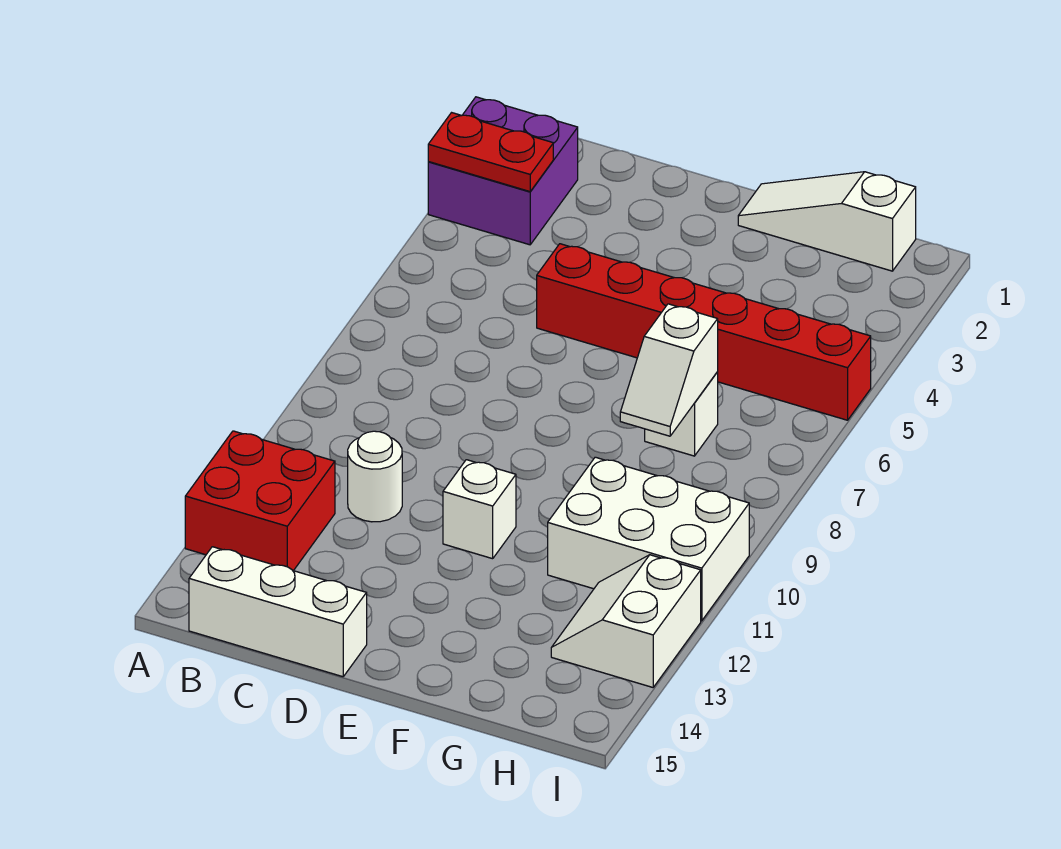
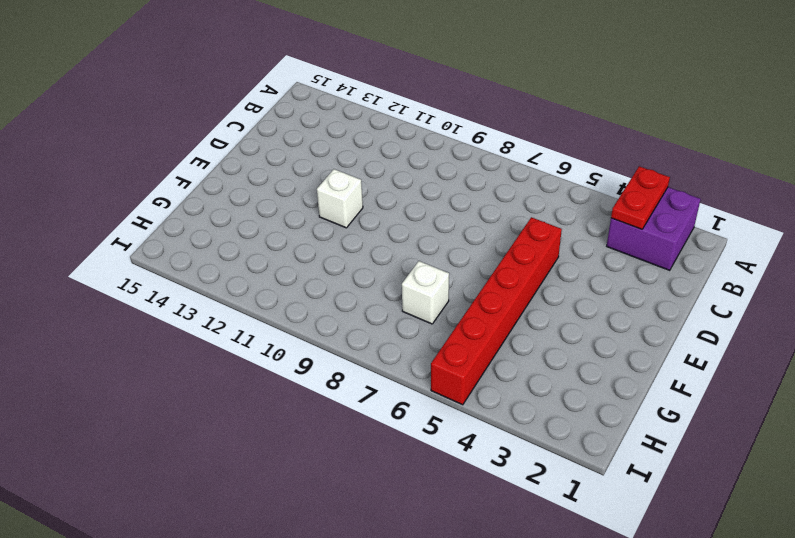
none -> red 2x2 brick [185,431,335,571]
none -> white 1x3 brick [189,547,367,677]
none -> white 1x1 round brick [348,431,402,522]

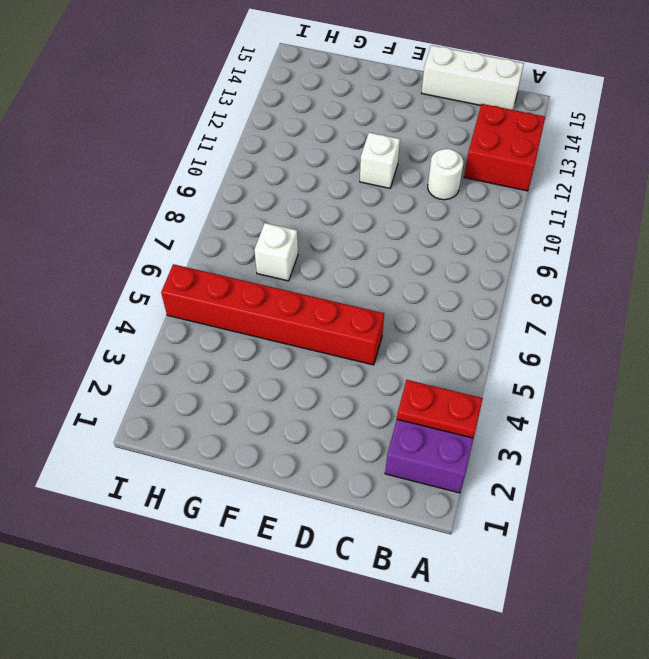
none -> white 1x3 slope [738,172,916,271]
none -> white 2x3 brick [548,457,749,621]
none -> white 2x2 slope [551,555,701,687]

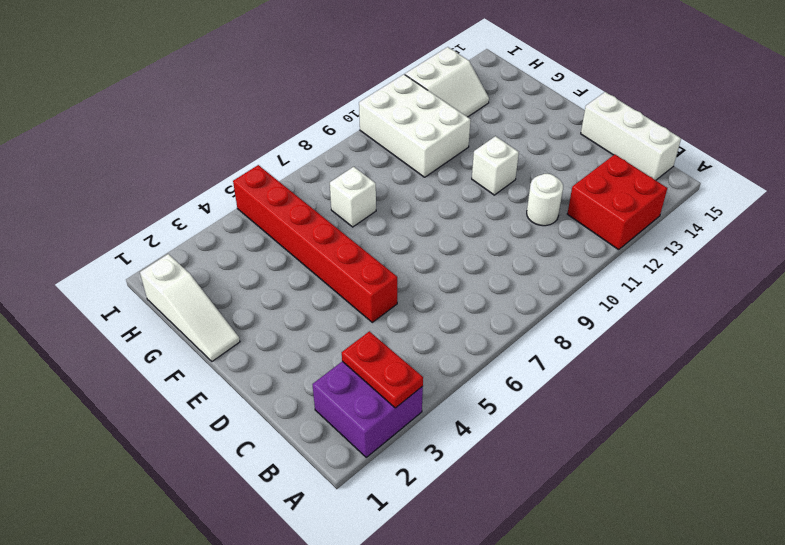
none -> white 1x2 slope [620,304,718,436]

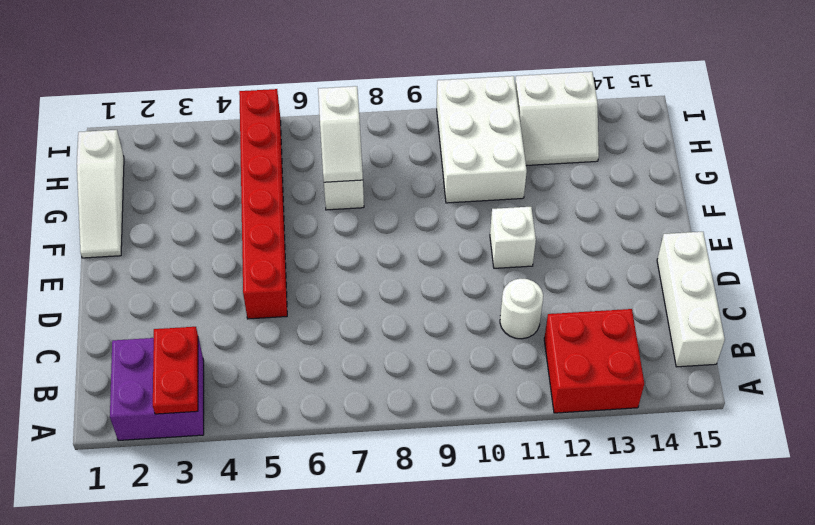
white 1x2 slope [318,86,363,182] -> white 1x2 slope turned to [620,304,718,436]

